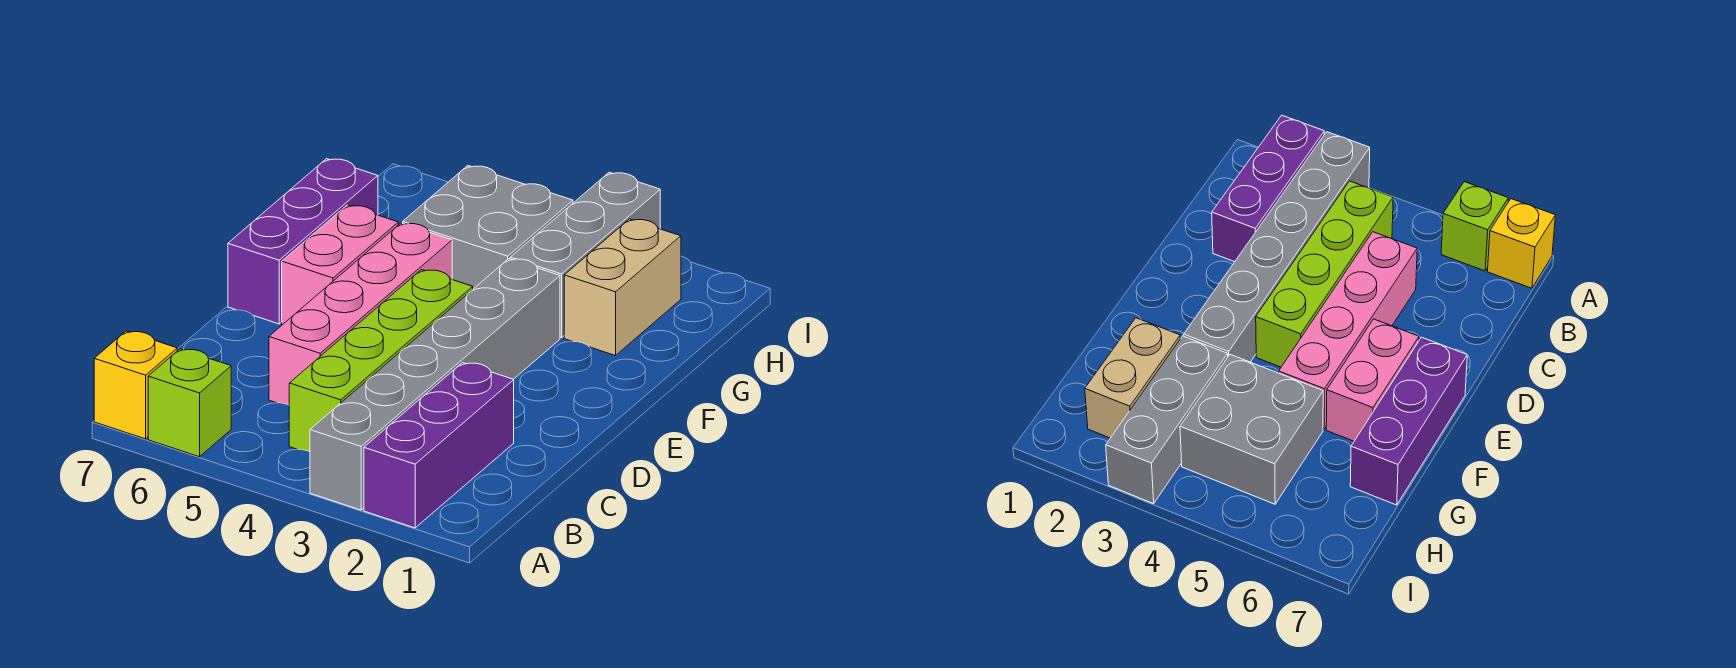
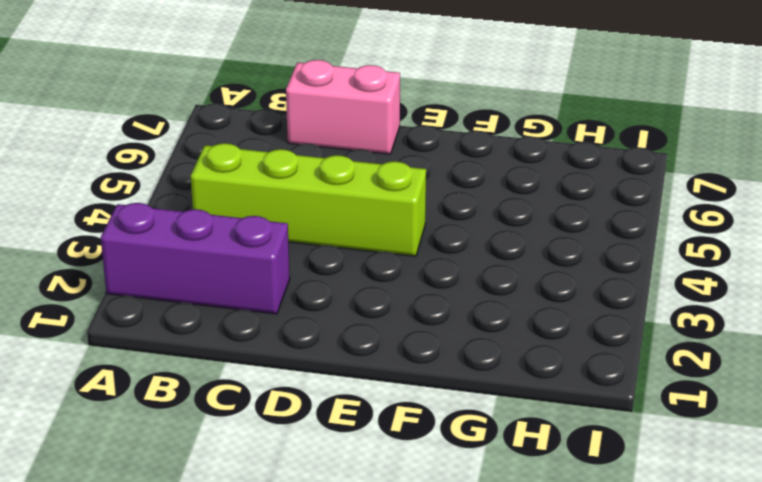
pink 1x2 brick [286,60,400,154] -> pink 1x2 brick moved to [282,205,398,325]
none -> grey 1x6 brick [310,259,560,510]
none -> lime 1x1 brick [148,349,231,457]

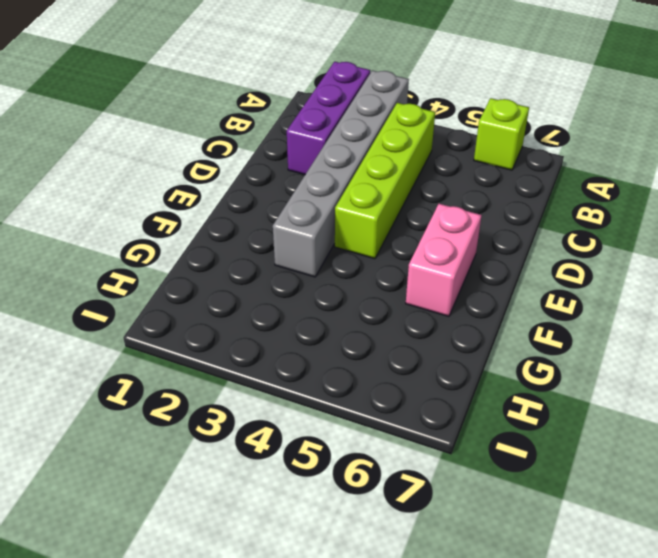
none -> yellow 1x1 brick [94,331,177,439]
none -> pink 1x4 brick [269,223,452,405]

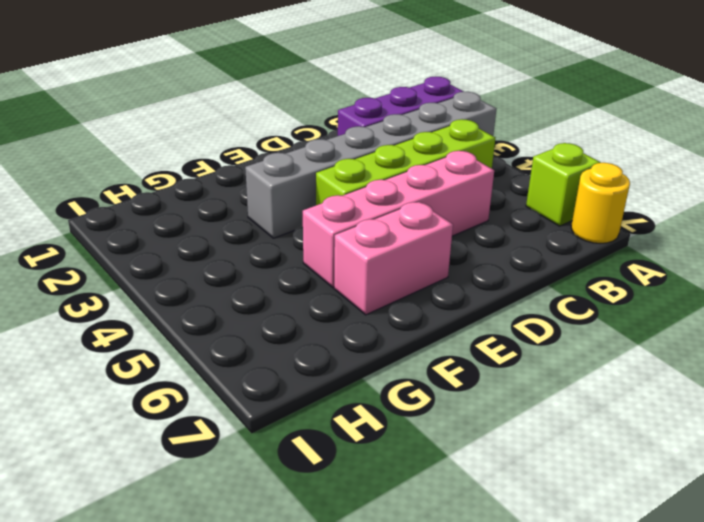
yellow 1x1 round brick [571,163,630,244] -> yellow 1x1 brick [94,331,177,439]
none -> purple 1x3 brick [228,159,378,324]
none -> tan 1x2 brick [564,219,681,356]

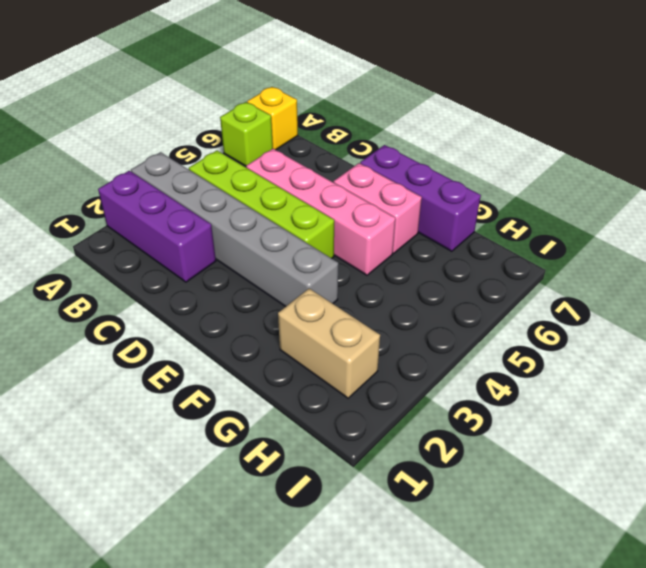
none -> grey 1x3 brick [510,172,660,338]
none -> grey 2x2 brick [403,166,573,289]

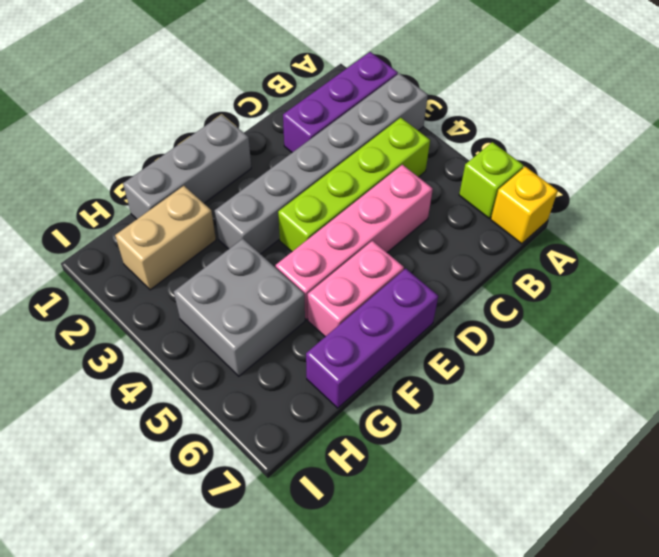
grey 1x3 brick [123,115,251,219] -> grey 1x3 brick moved to [510,172,660,338]

